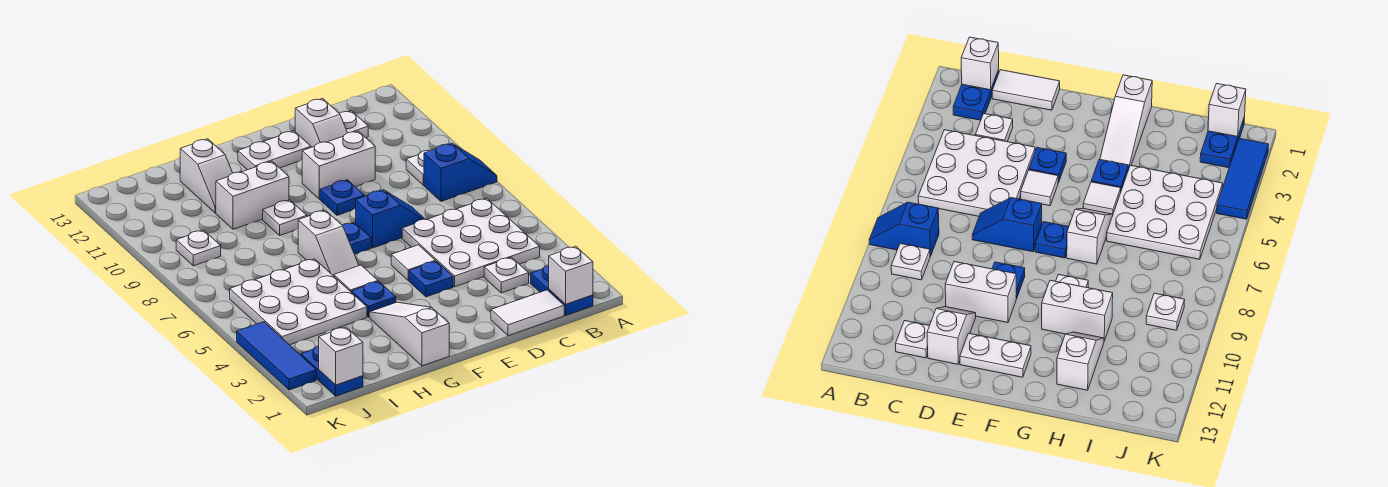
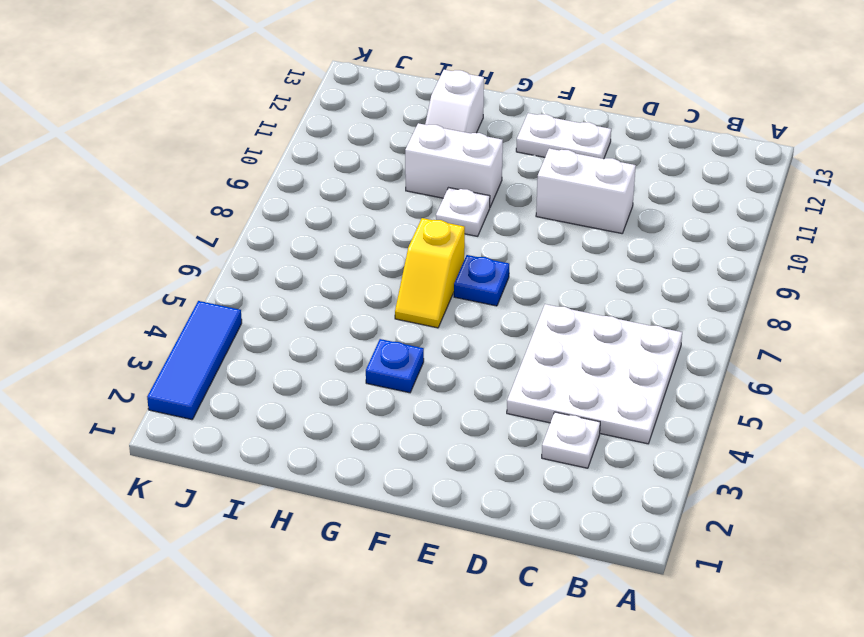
yellow 1x2 slope [395,218,465,328] -> white 1x2 slope [298,210,359,276]
none -> blue 1x2 slope [424,143,497,201]
none -> blue 1x2 plate [531,265,593,315]
none -> white 1x1 plate [406,150,429,185]

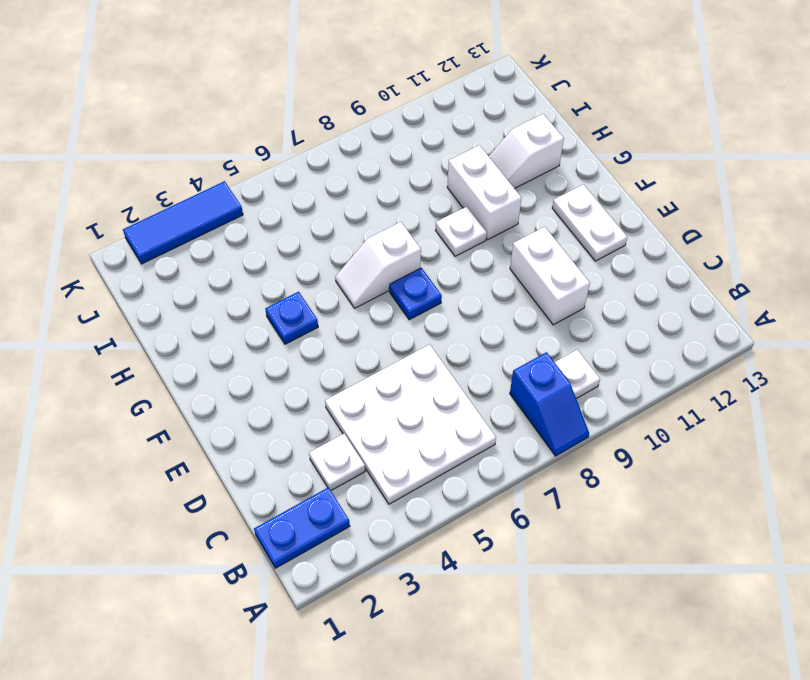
none -> white 1x2 tile [491,290,564,336]
none -> white 1x1 plate [339,111,368,138]
none -> blue 1x2 slope [356,190,426,248]

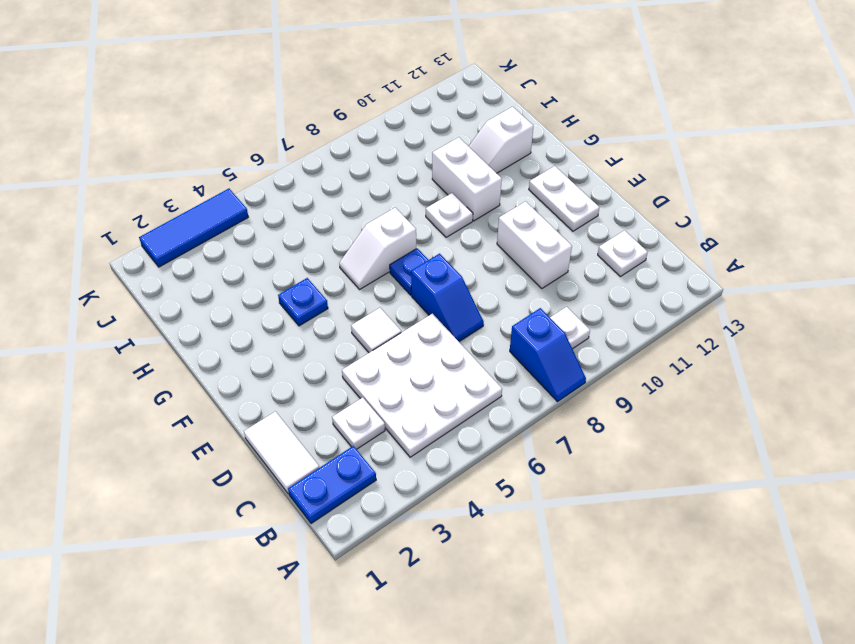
none -> white 1x2 slope [295,99,348,147]
none -> blue 1x1 plate [409,261,453,297]
none -> blue 1x1 plate [320,180,364,215]

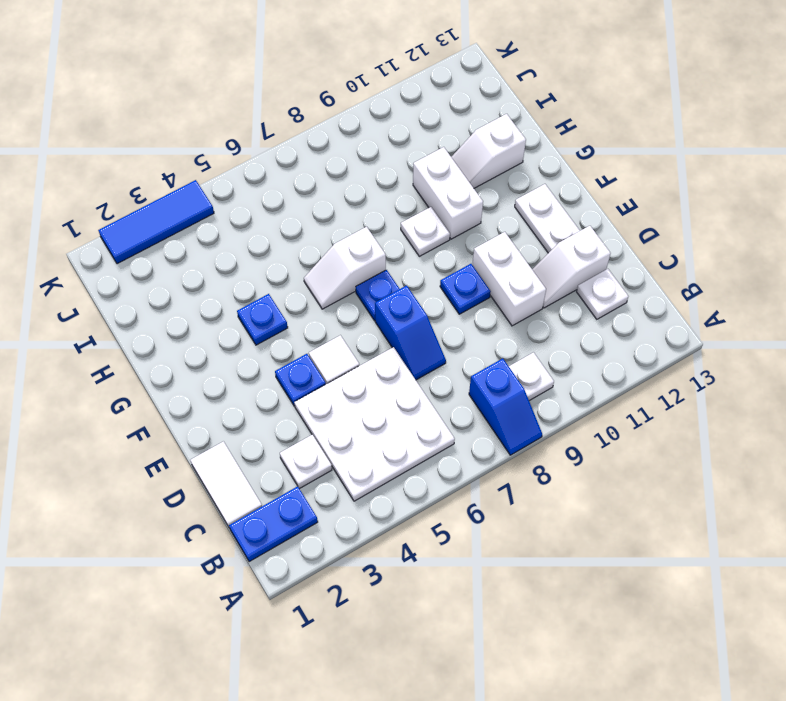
none -> white 1x3 slope [369,302,449,366]
none -> white 1x1 tile [334,265,378,293]
none -> white 3x3 plate [230,259,367,345]

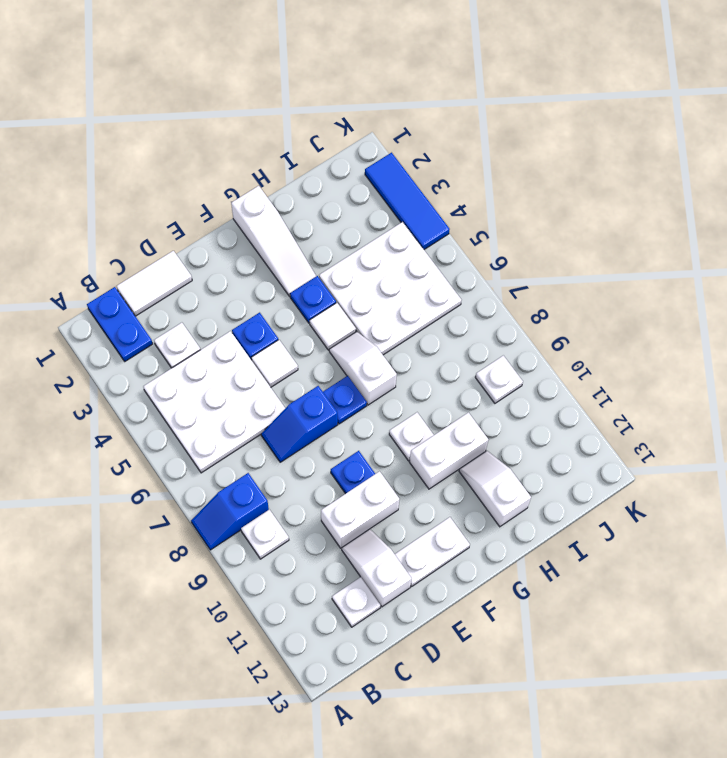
none -> blue 1x2 plate [301,346,363,396]
none -> white 1x1 brick [549,246,593,304]
none -> white 1x1 brick [319,327,363,385]

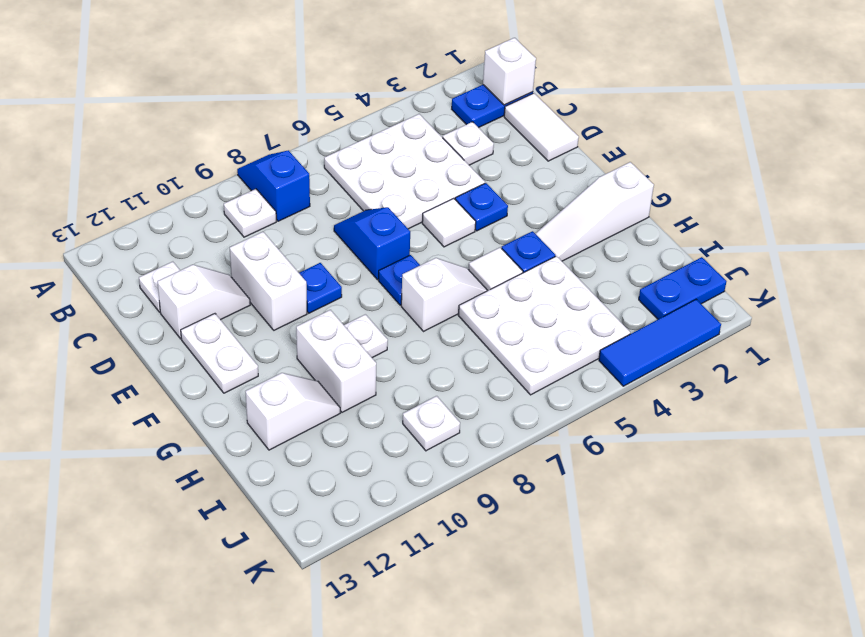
none -> white 1x1 brick [319,327,363,385]

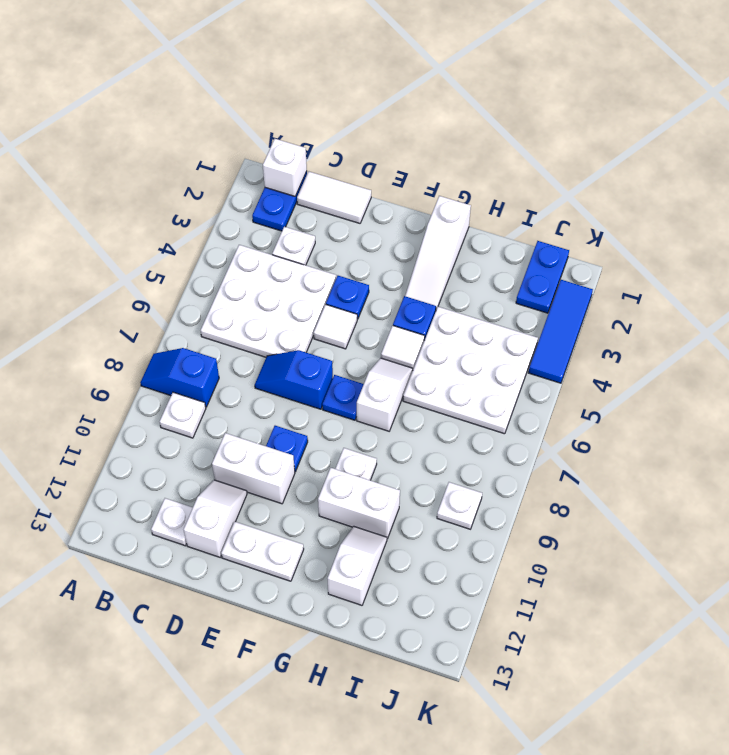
none -> white 1x1 brick [319,327,363,385]

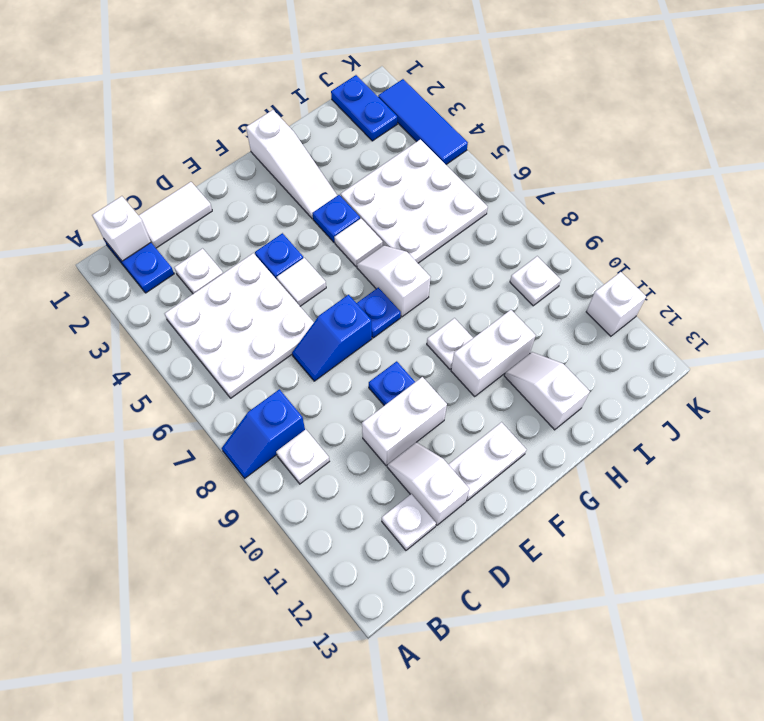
white 1x1 brick [586,272,646,336] -> white 1x1 brick moved to [319,327,363,385]

